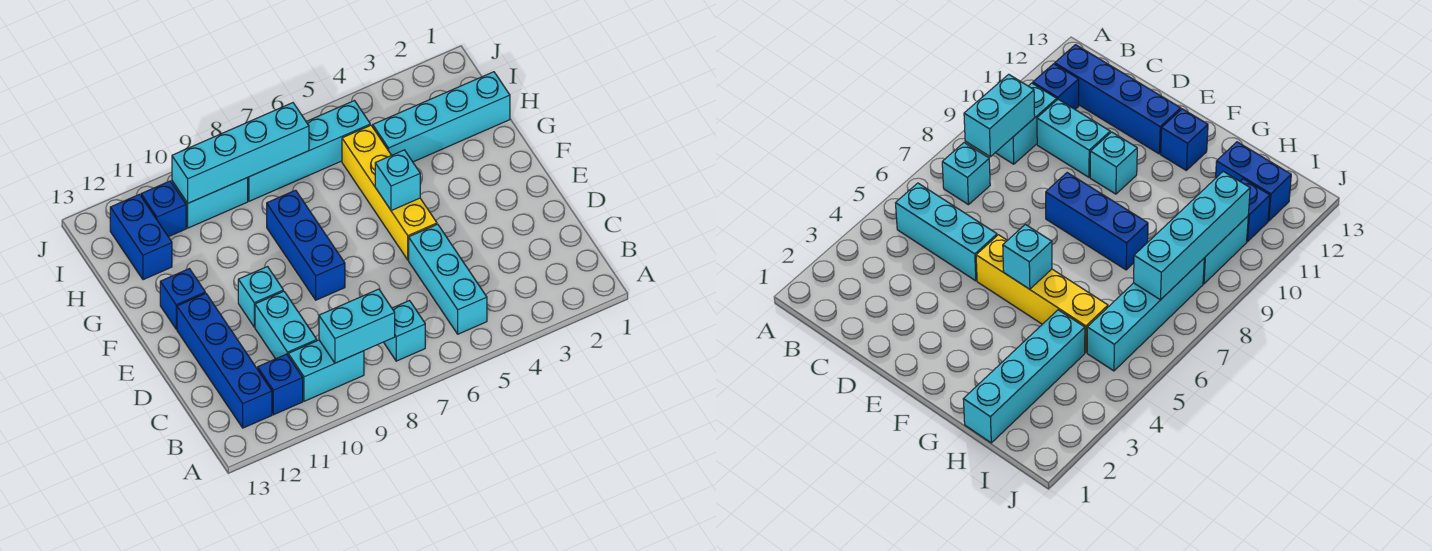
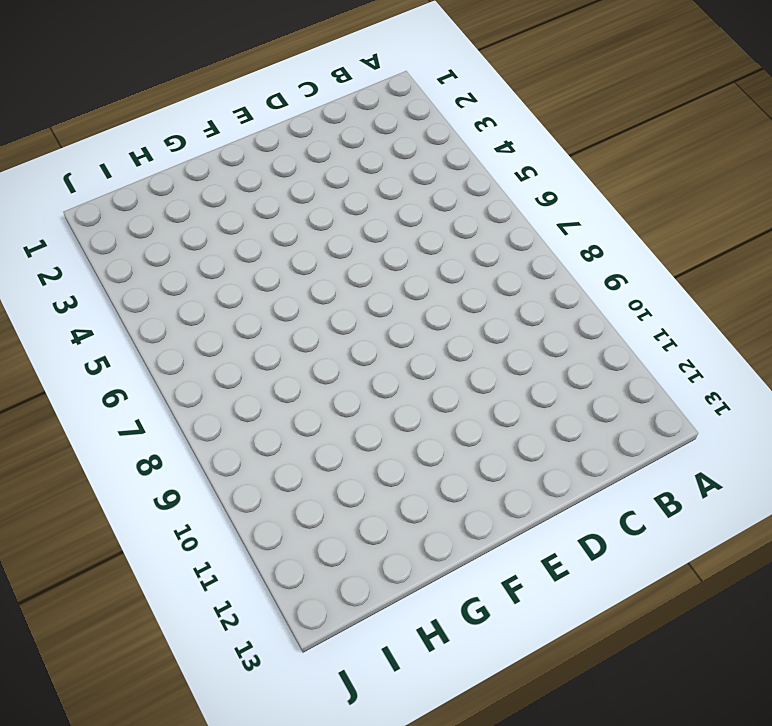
none -> cyan 1x3 brick [409,224,487,334]
none -> cyan 1x1 brick [384,301,425,361]
none -> cyan 1x2 brick [288,340,364,401]

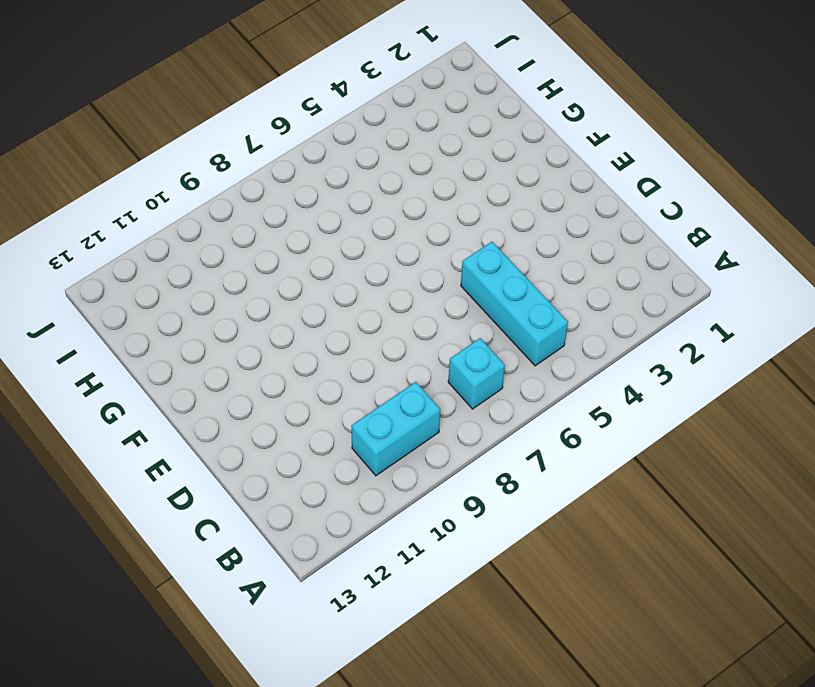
none -> blue 1x1 brick [258,354,303,415]
none -> blue 1x4 brick [177,293,272,428]
none -> cyan 1x2 brick [255,291,317,359]

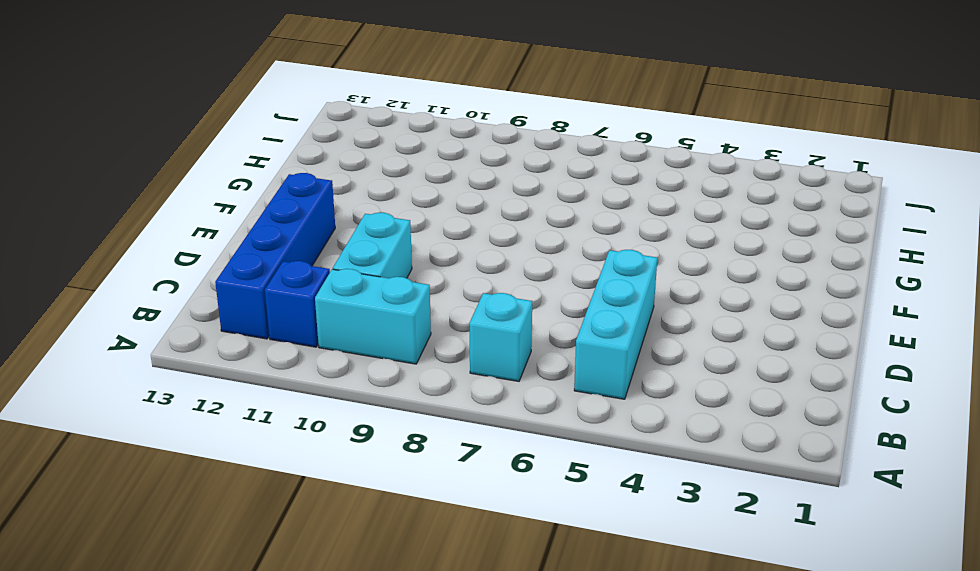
none -> yellow 1x4 brick [342,125,437,260]
none -> blue 1x3 brick [267,190,345,300]
none -> cyan 1x1 brick [238,267,283,327]

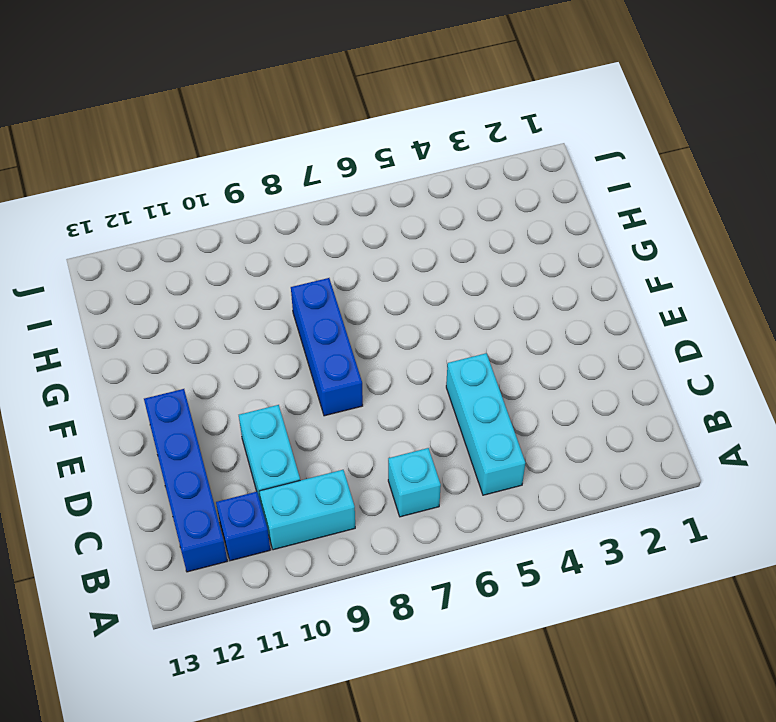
none -> yellow 1x4 brick [342,125,437,260]
none -> cyan 1x1 brick [238,267,283,327]
none -> blue 1x1 brick [160,269,205,329]

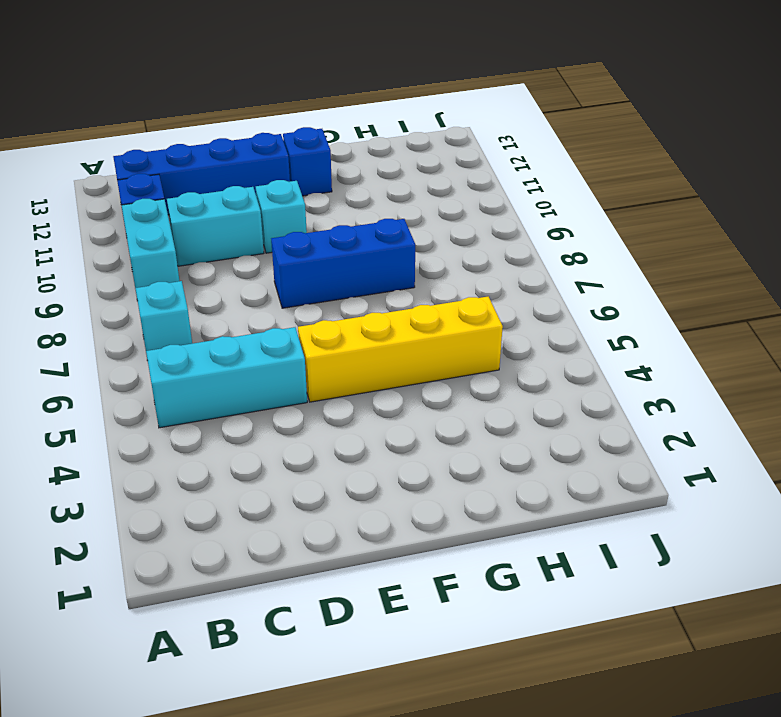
none -> cyan 1x4 brick [373,72,510,162]
none -> blue 1x2 brick [110,194,172,280]
none -> cyan 1x4 brick [248,101,370,201]

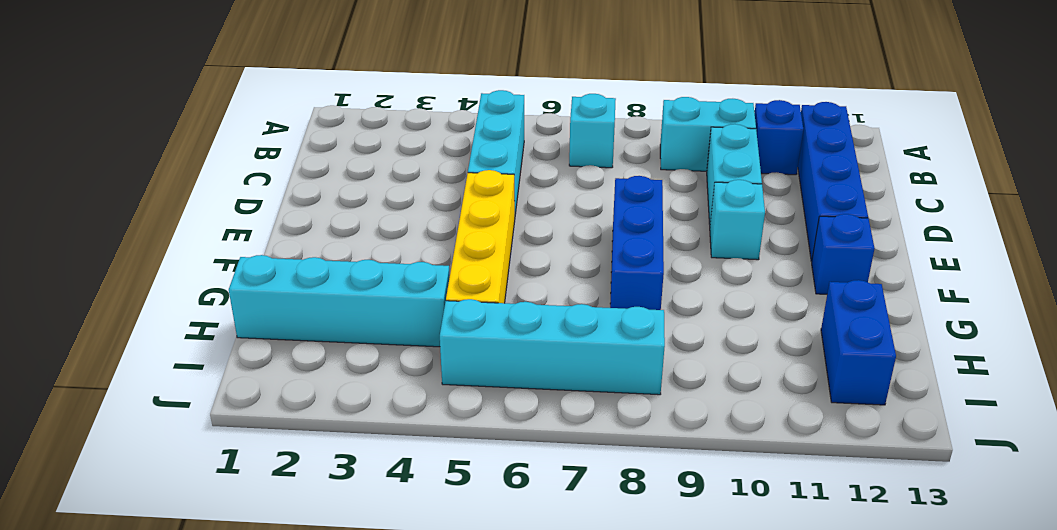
none -> cyan 1x2 brick [172,178,248,228]
none -> blue 1x1 brick [141,181,186,237]
none -> cyan 1x2 brick [319,289,395,363]

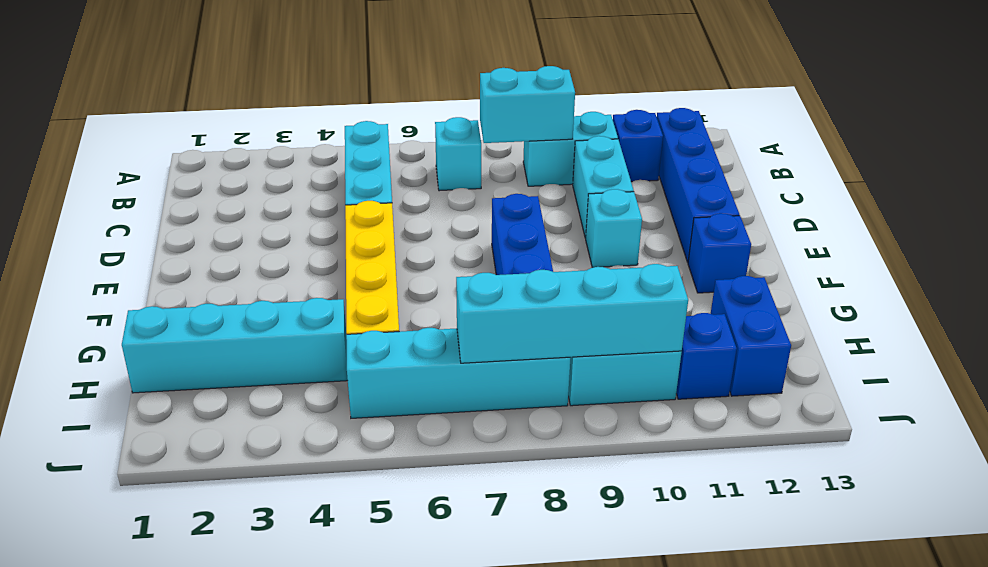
none -> cyan 1x1 brick [375,150,420,211]

